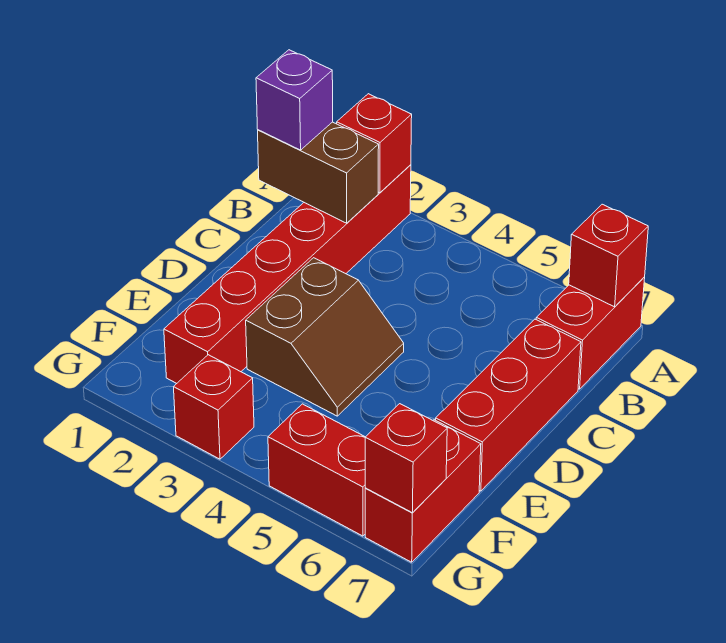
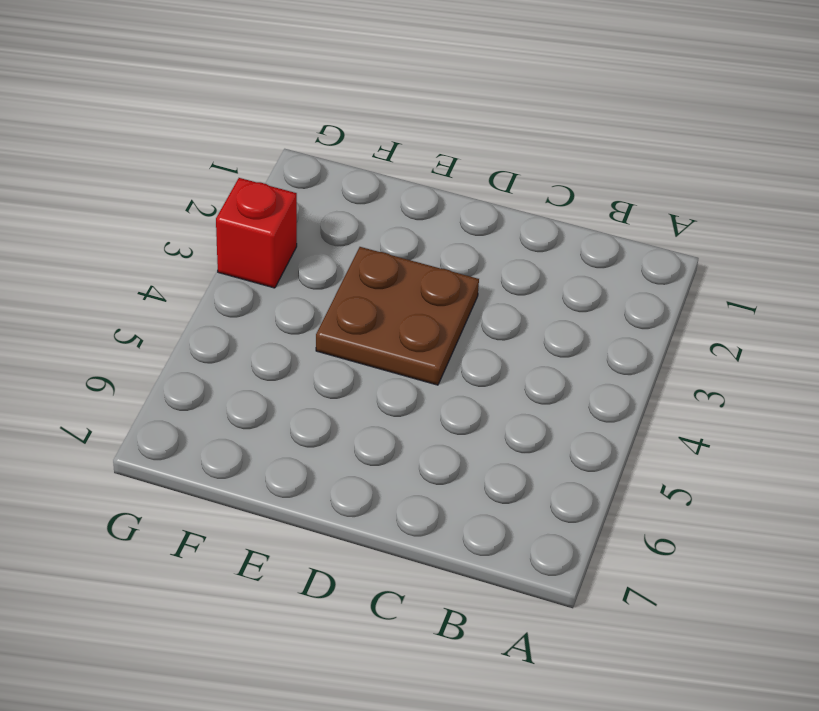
brown 2x2 plate [316,247,479,385] -> brown 2x2 slope [246,258,404,416]
none -> red 1x6 brick [164,165,411,384]
none -> red 1x2 brick [536,277,645,389]
none -> red 1x3 brick [436,319,581,491]

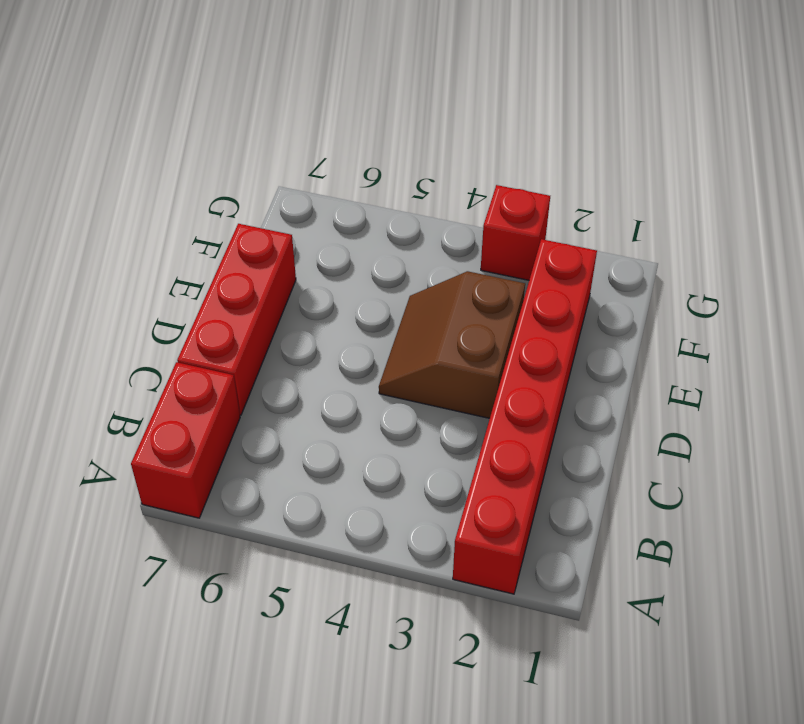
none -> red 1x2 brick [365,420,481,562]
none -> red 1x2 brick [268,404,365,536]
none -> red 1x1 brick [337,94,412,193]

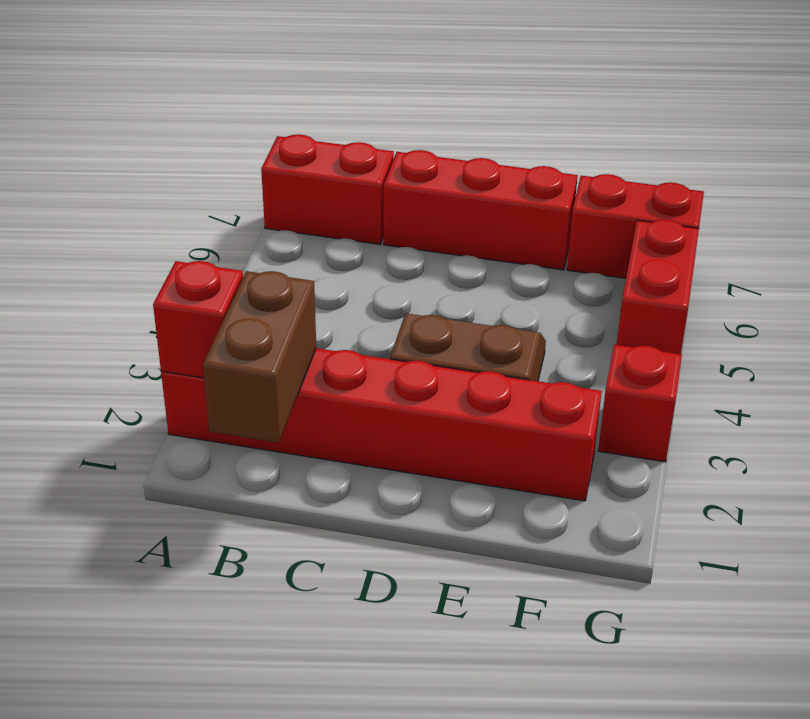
none -> red 1x1 brick [569,204,648,307]
none -> red 1x1 brick [365,404,447,513]
none -> purple 1x1 brick [256,50,333,150]

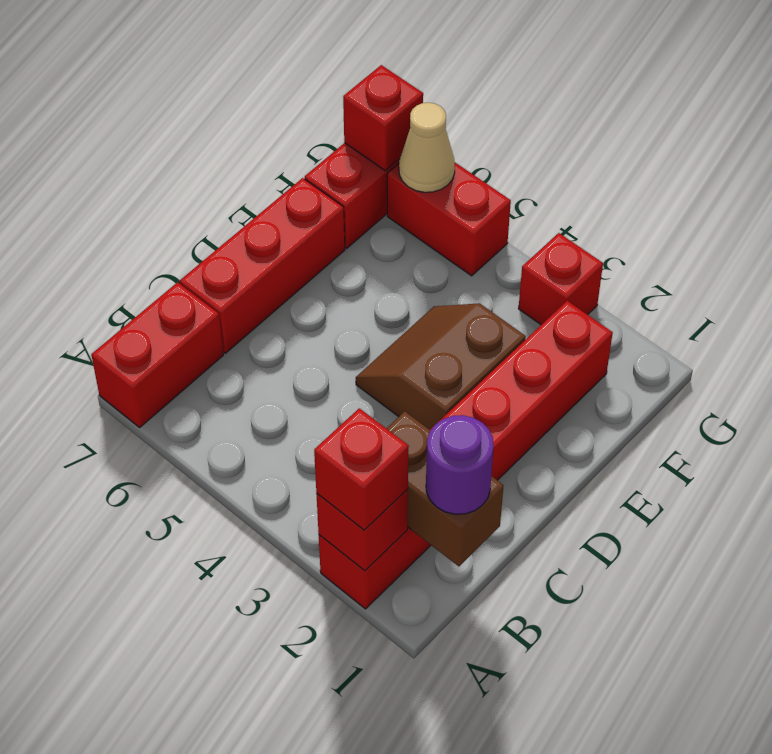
red 1x1 brick [314,408,409,530] -> red 1x1 brick moved to [569,204,648,307]
purple 1x1 round brick [426,415,494,514] -> purple 1x1 brick [256,50,333,150]
tan 1x1 cone [399,103,455,192] -> none

